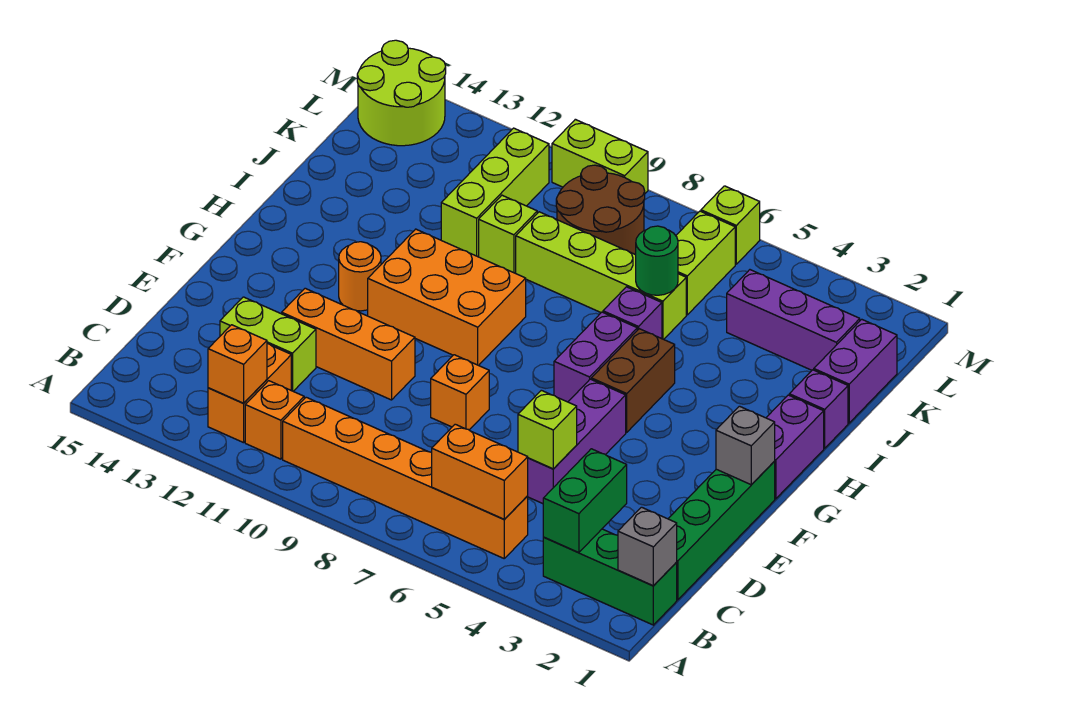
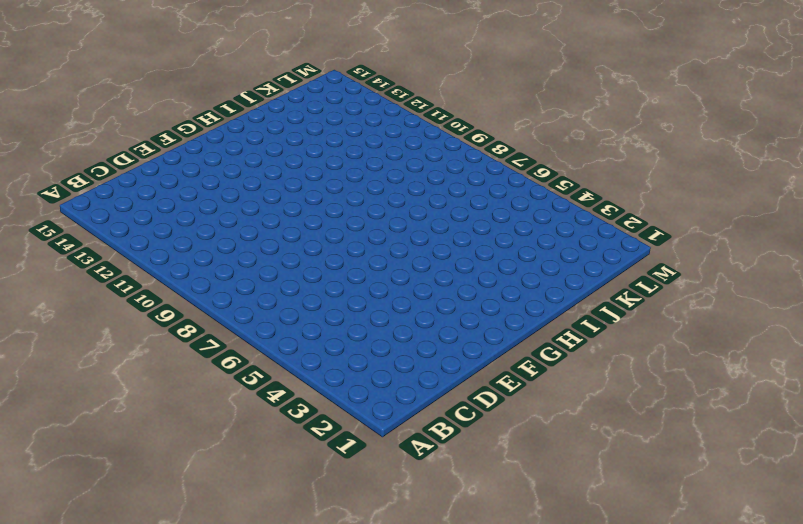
none -> green 1x3 brick [543,529,677,625]
none -> orange 1x6 brick [283,397,528,558]
none -> orange 1x1 brick [245,381,304,459]
none -> orange 1x2 brick [208,344,291,443]

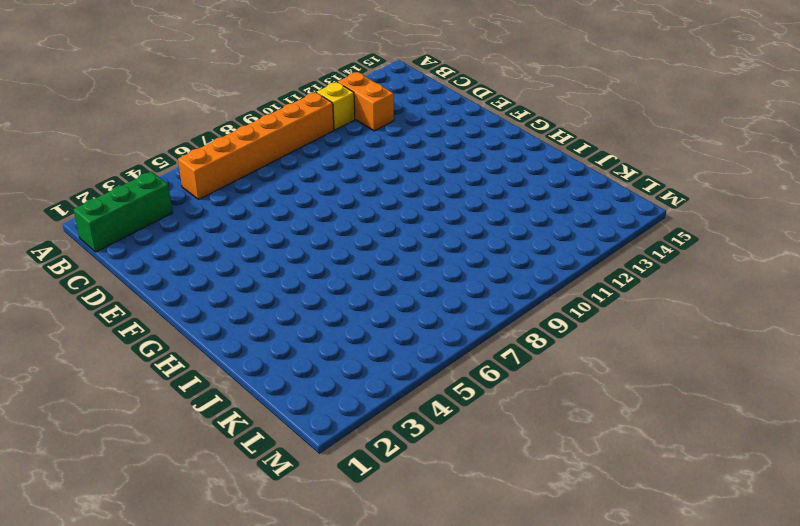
yellow 1x1 brick [316,82,355,130] -> orange 1x1 brick [245,381,304,459]
none -> green 1x4 brick [668,462,775,600]
none -> purple 1x3 brick [528,379,626,504]
none -> lime 1x2 brick [220,297,316,391]
none -> orange 1x1 brick [431,355,489,430]

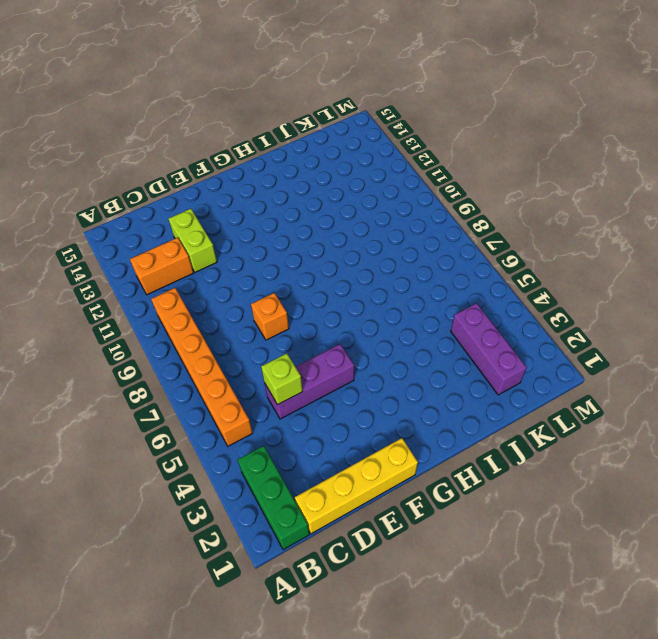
yellow 1x4 brick [295,438,418,534] -> green 1x4 brick [668,462,775,600]
none -> orange 1x1 brick [245,381,304,459]
none -> orange 1x3 brick [282,288,415,400]
none -> purple 1x2 brick [766,395,824,499]
none -> brown 1x2 brick [591,329,675,432]

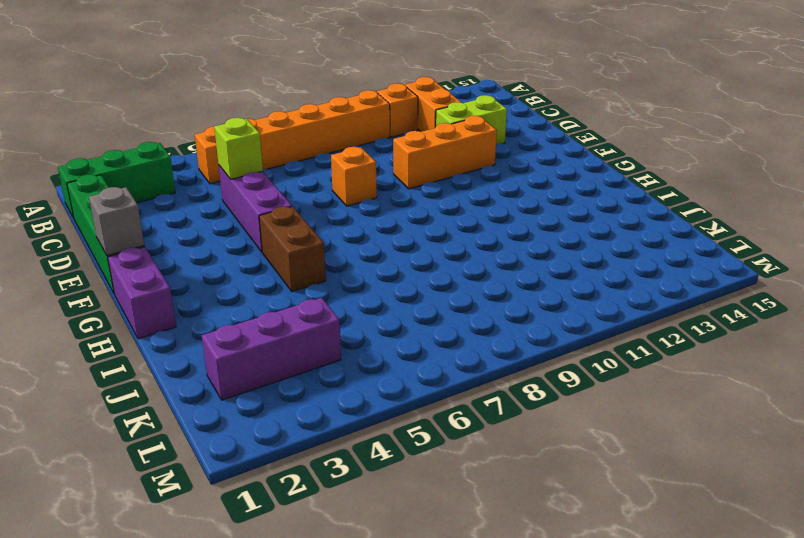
none -> purple 1x2 brick [554,312,637,402]
none -> orange 2x3 brick [368,229,526,366]
none -> orange 1x1 round brick [339,242,381,311]
none -> purple 1x1 brick [789,370,848,448]

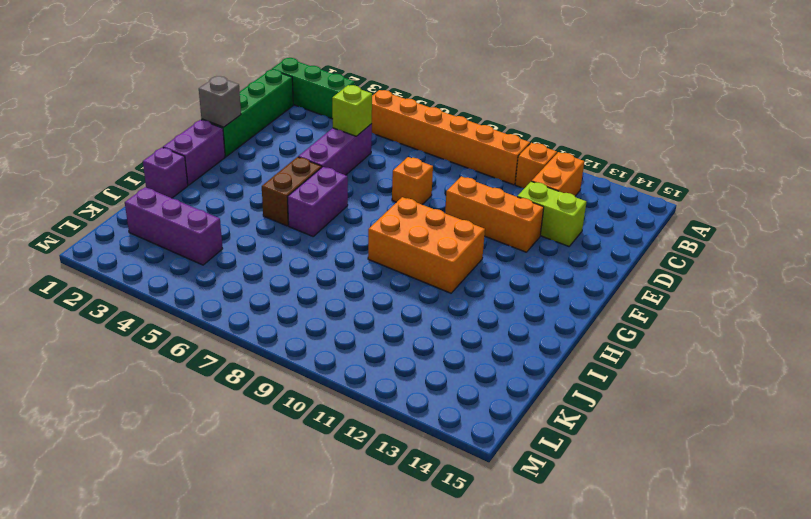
none -> orange 1x1 round brick [339,242,381,311]
none -> purple 1x1 brick [603,287,662,339]
none -> purple 1x2 brick [814,319,897,423]
none -> lime 1x4 brick [516,212,686,339]

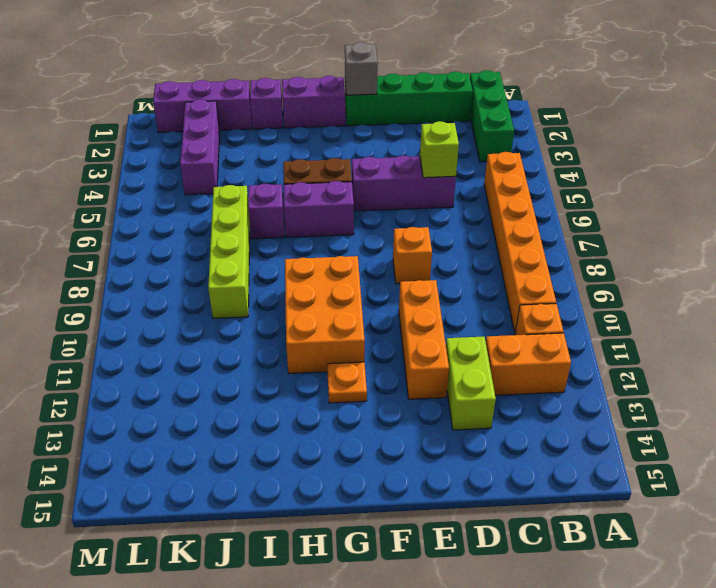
orange 1x1 plate [327,362,367,403] -> orange 1x1 round brick [339,242,381,311]
purple 1x3 brick [153,79,252,133] -> purple 1x2 brick [814,319,897,423]
none -> lime 1x1 brick [479,195,537,273]
none -> lime 1x3 brick [441,128,549,257]
none -> lime 1x2 brick [676,211,735,315]
none -> brown 2x2 round brick [556,165,645,255]

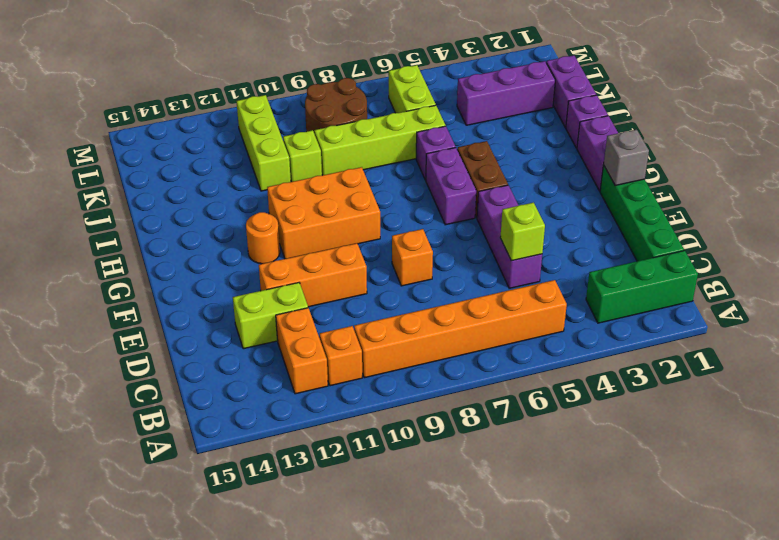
none -> lime 2x2 round brick [357,40,446,146]
none -> lime 1x1 brick [701,186,760,264]
none -> lime 1x2 brick [552,119,648,193]
none -> grey 1x1 brick [618,507,677,586]

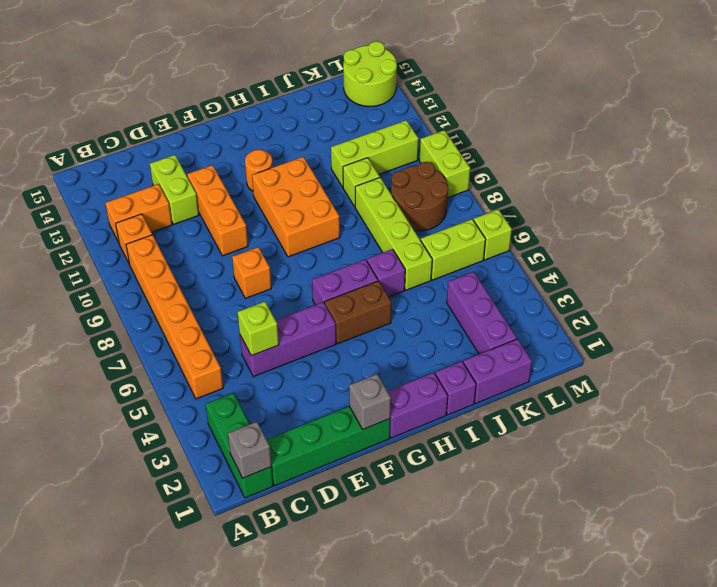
none -> green 1x2 brick [543,449,627,553]
none -> orange 1x2 brick [432,424,528,519]
none -> orange 1x1 brick [208,325,267,403]
none -> green 1x1 round brick [636,226,678,295]

